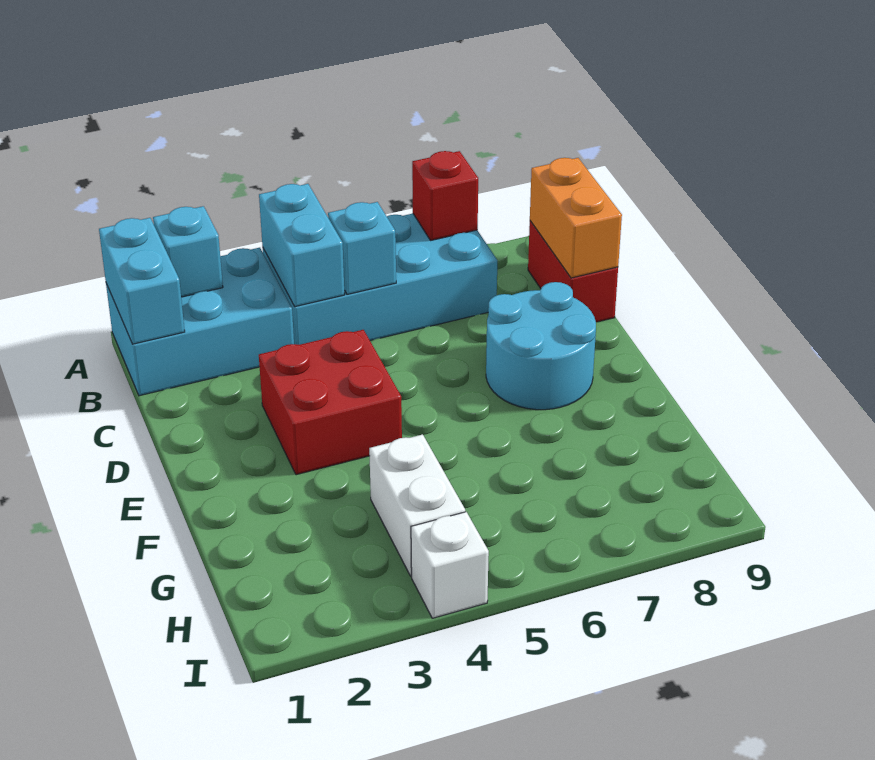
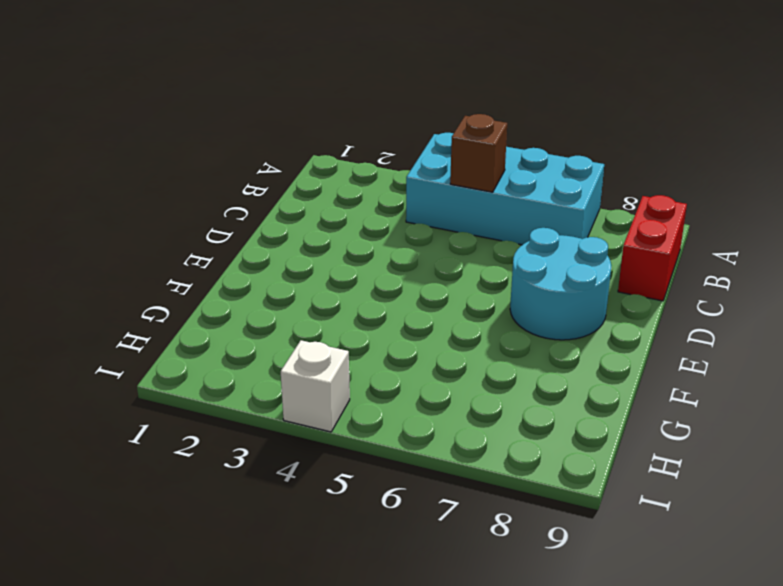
brown 1x1 brick [450,114,507,192] -> cyan 1x1 brick [328,202,396,294]
none -> cyan 2x3 brick [106,248,294,396]
none -> red 2x2 brick [259,330,402,475]
none -> white 1x2 brick [369,434,465,576]

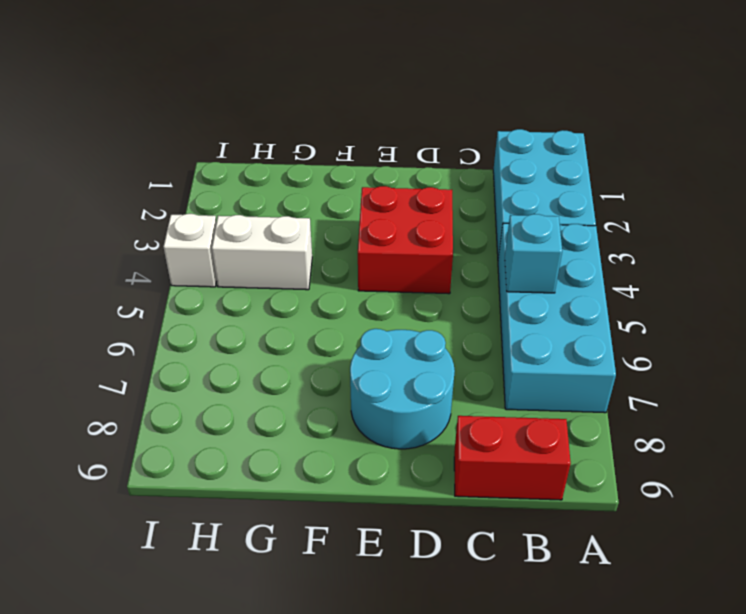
none -> cyan 1x2 brick [99,218,185,344]
none -> cyan 1x1 brick [153,206,223,297]
none -> cyan 1x2 brick [259,184,344,307]

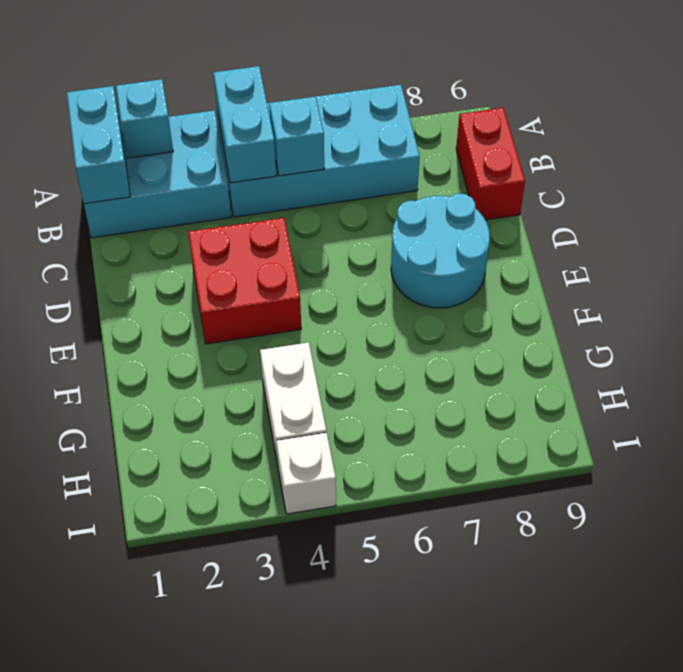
none -> red 1x1 brick [412,151,478,241]
none -> orange 1x2 brick [530,158,622,278]

